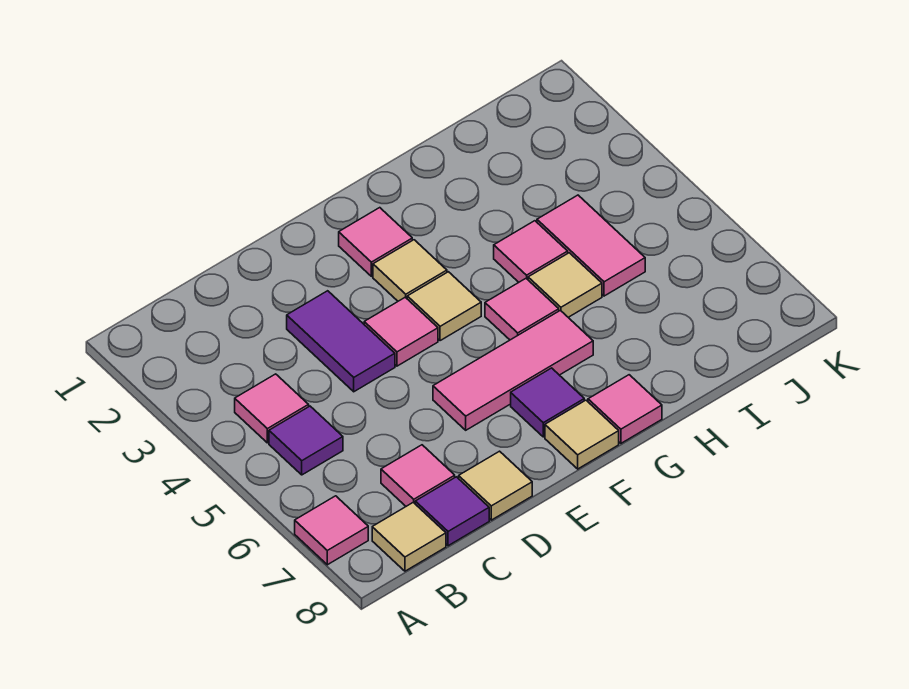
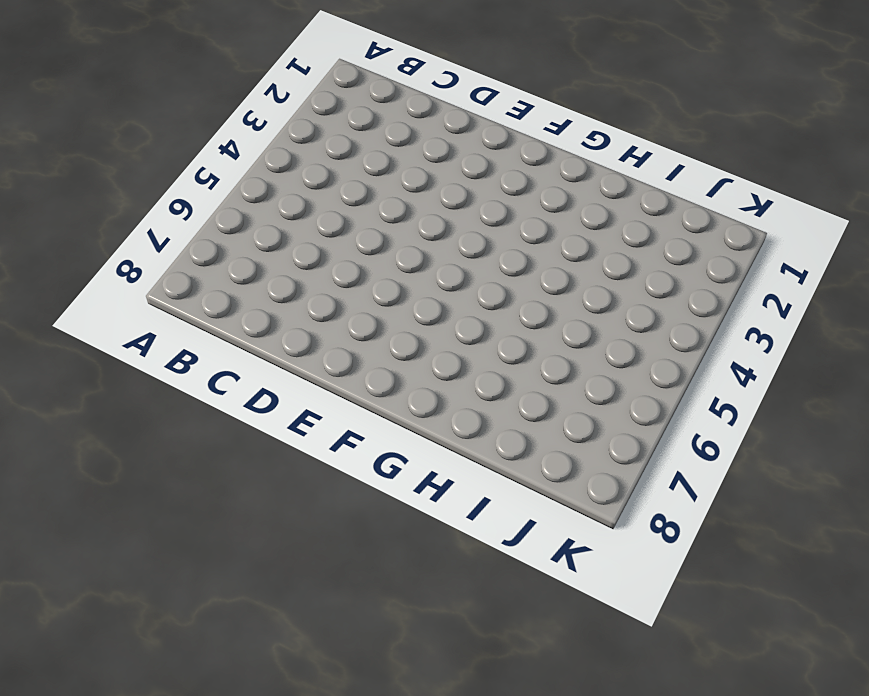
none -> pink 1x1 tile [295,496,368,565]
none -> pink 1x1 tile [235,374,309,443]
none -> purple 1x1 tile [269,406,343,475]

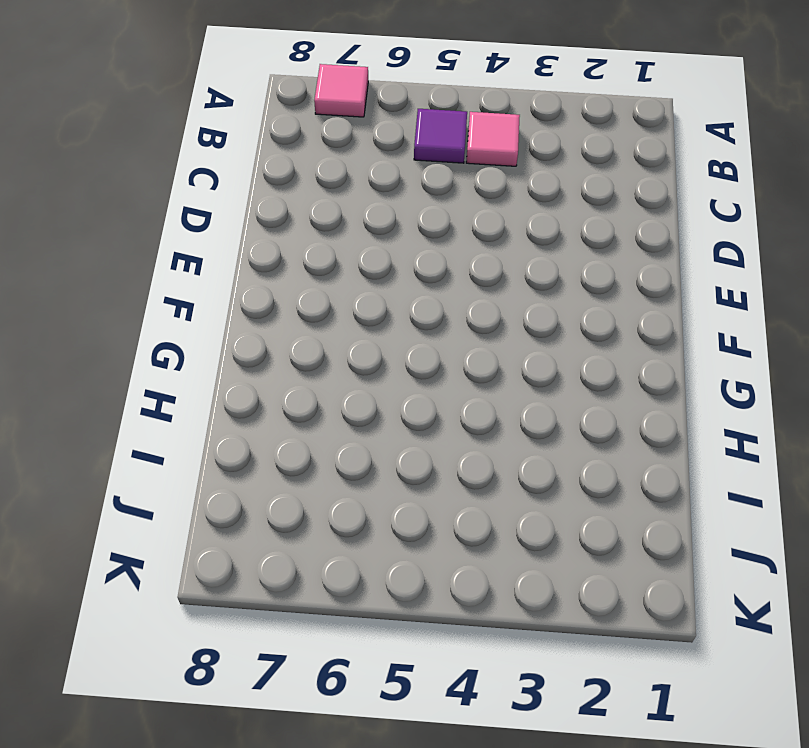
none -> tan 1x1 tile [372,502,446,571]
none -> pink 1x1 tile [381,445,455,506]
none -> purple 1x1 tile [415,477,489,546]

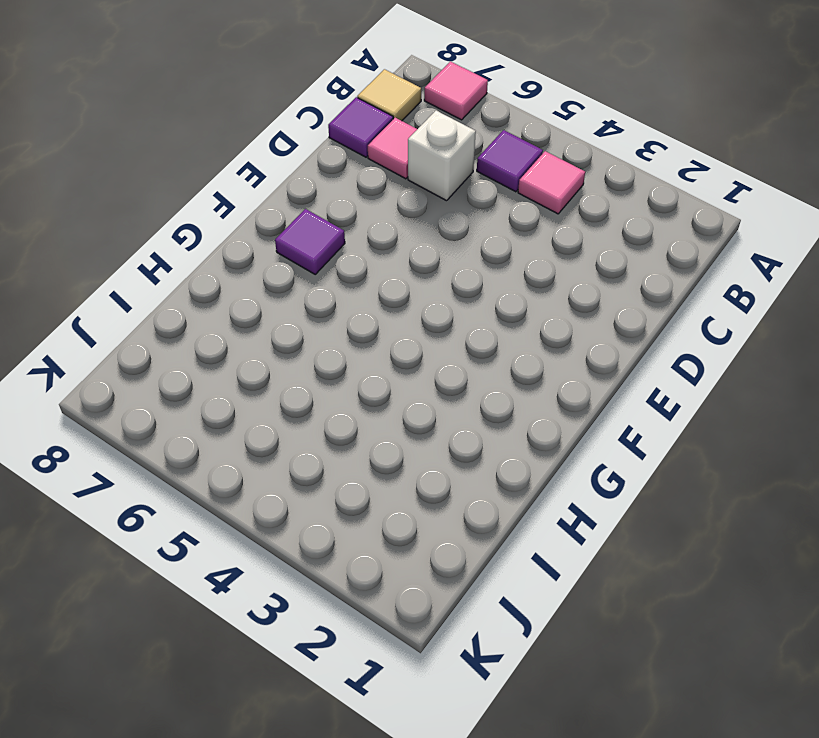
white 1x1 brick [408,111,476,201] -> none
none -> purple 1x2 tile [287,291,395,392]
none -> tan 1x1 tile [459,451,532,520]
none -> pink 1x1 tile [364,297,438,366]

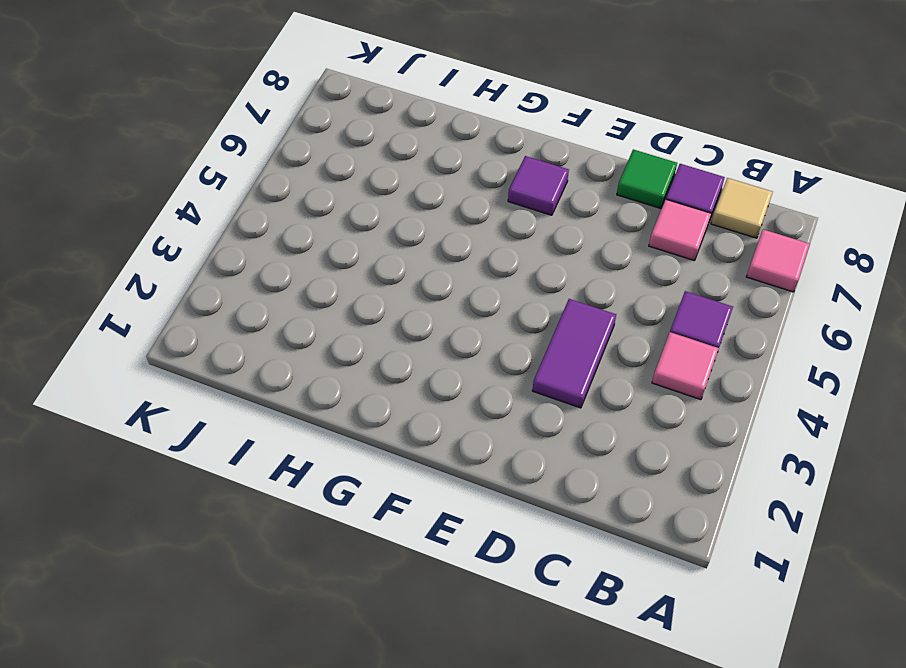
green 1x1 tile [617,150,677,208] -> tan 1x1 tile [459,451,532,520]
none -> pink 1x1 tile [364,297,438,366]
none -> pink 1x3 tile [433,310,593,430]
none -> pink 1x1 tile [339,208,412,276]

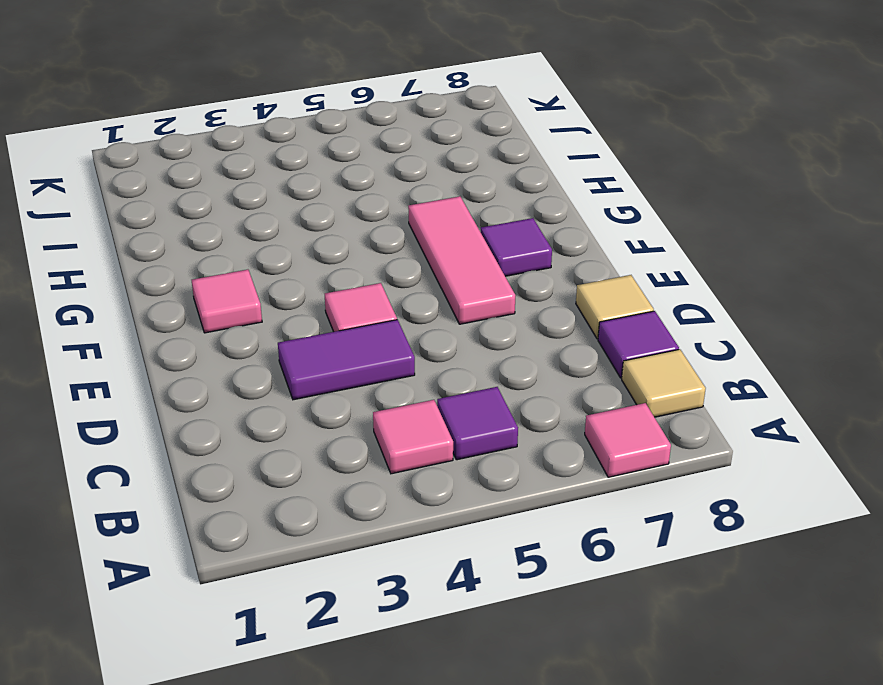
none -> pink 1x1 tile [381,445,455,506]
none -> tan 1x1 tile [373,240,447,301]
none -> tan 1x1 tile [407,272,481,341]

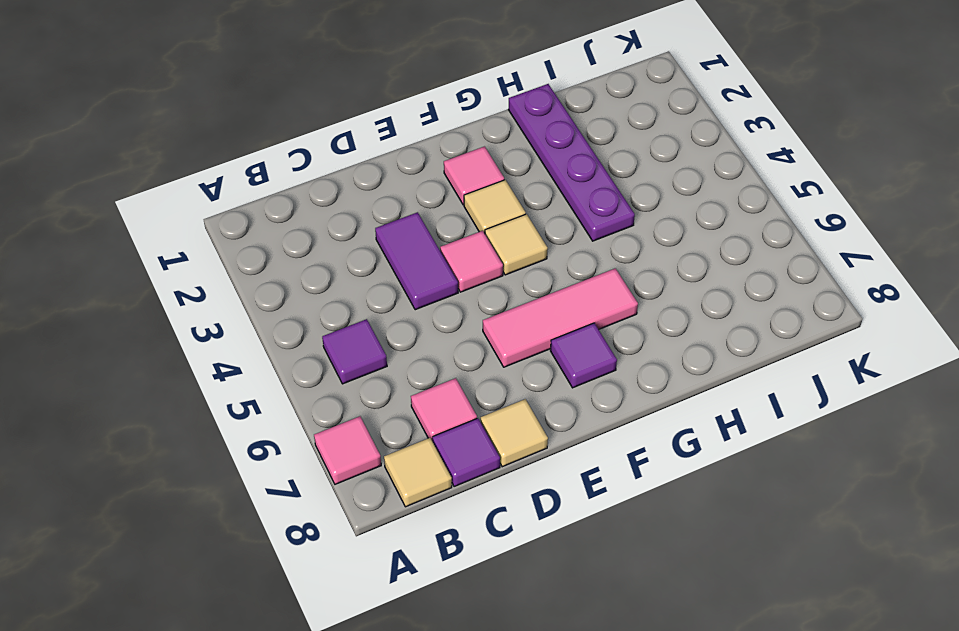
purple 1x4 plate [509,84,635,241] -> pink 1x1 tile [494,221,568,282]
none -> pink 1x1 tile [235,374,309,443]
none -> tan 1x1 tile [545,400,619,469]
none -> pink 1x1 tile [485,279,559,340]

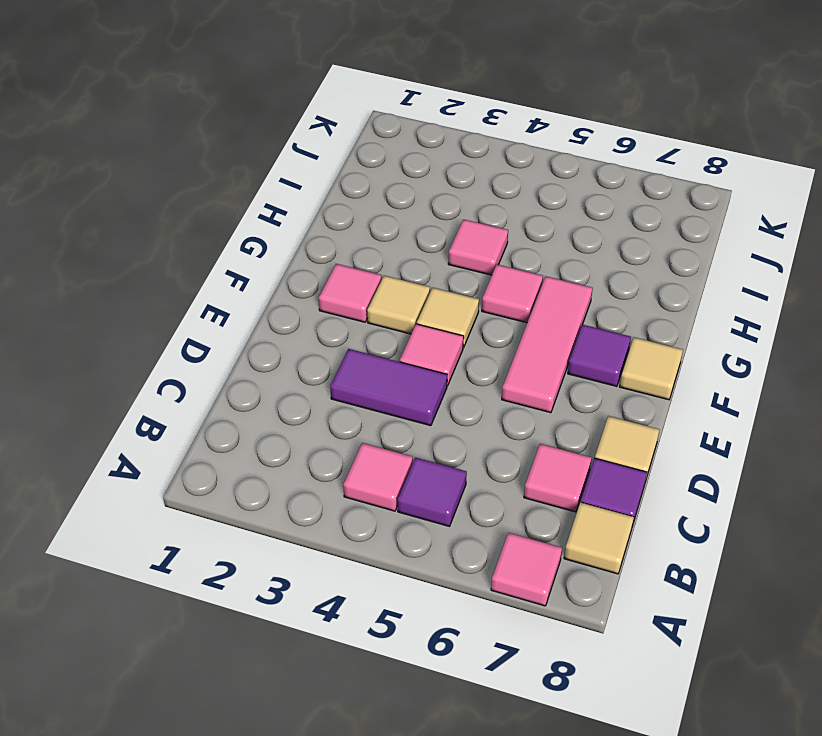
none -> pink 1x1 tile [588,375,662,443]
none -> tan 1x1 tile [528,253,602,317]
none -> pink 1x2 tile [537,195,645,296]

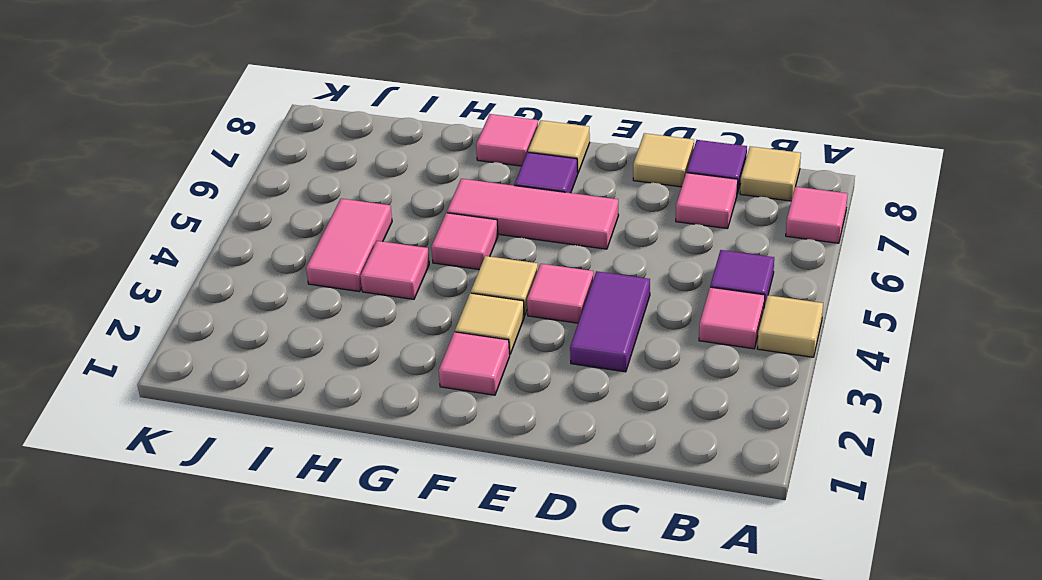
tan 1x1 tile [757,295,823,357] -> tan 1x1 tile moved to [528,253,602,317]

